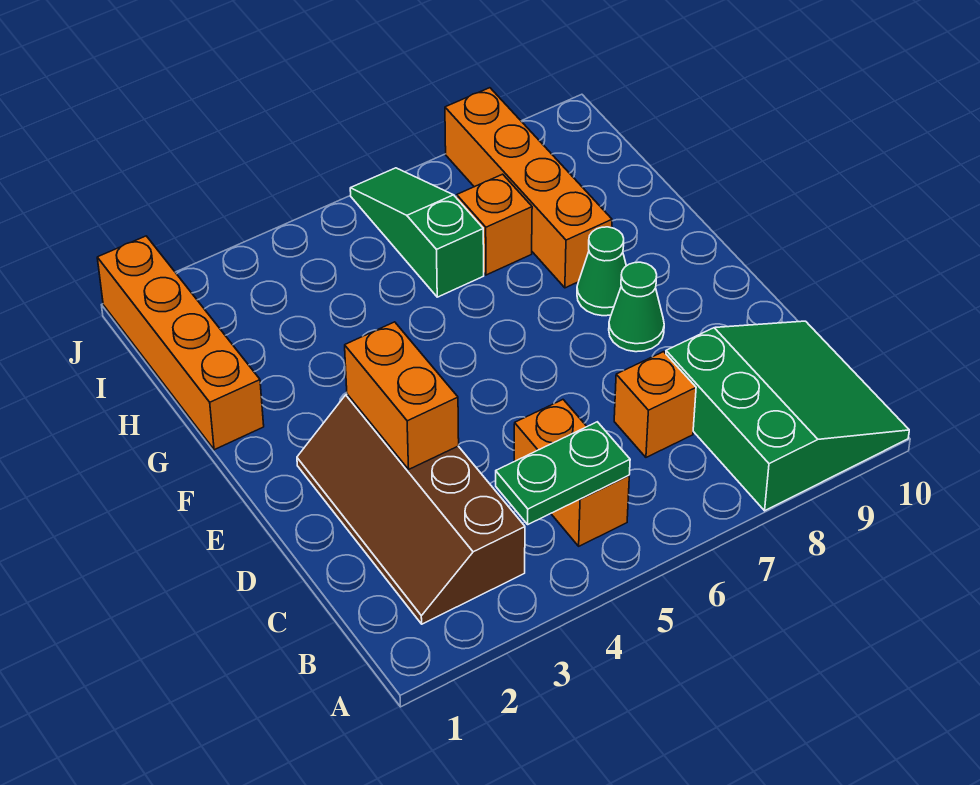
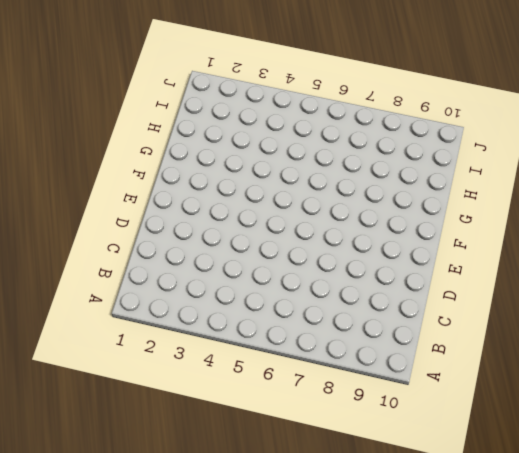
none -> green 3x3 slope [666,321,909,511]
none -> brown 2x4 slope [297,394,525,624]
none -> orange 1x2 brick [514,400,629,546]

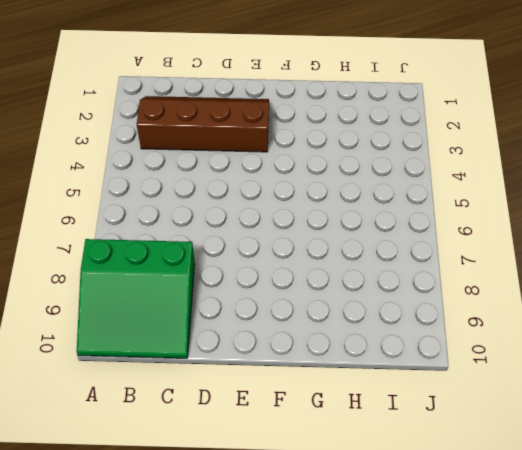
none -> orange 1x2 brick [514,400,629,546]
none -> orange 1x1 brick [614,352,696,457]
none -> green 1x1 cone [609,262,664,352]

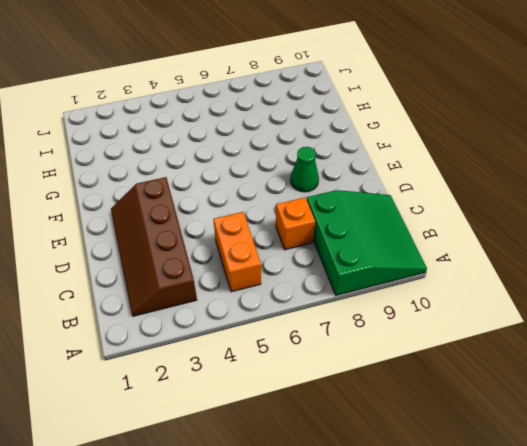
none -> green 1x1 cone [577,227,626,316]
none -> orange 1x4 brick [97,236,264,450]
none -> orange 1x4 brick [445,88,612,288]

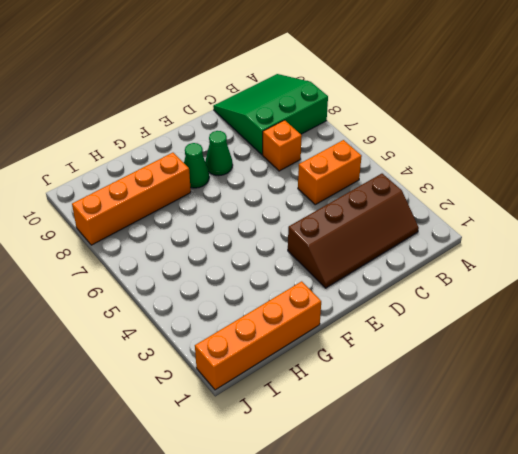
none -> green 1x3 slope [350,168,484,297]
none -> orange 1x1 brick [457,174,532,275]
none -> green 1x2 plate [496,422,630,524]

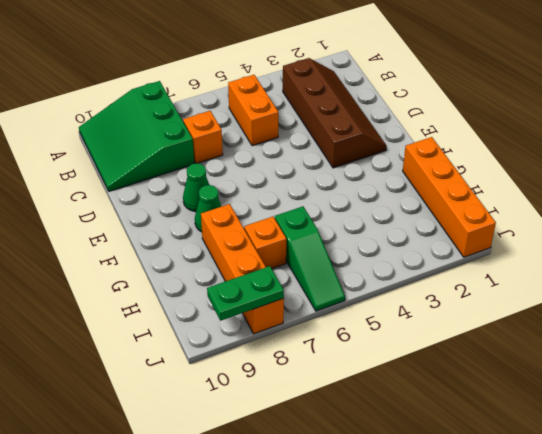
green 1x2 plate [207,266,284,321] -> green 1x2 plate moved to [496,422,630,524]
none -> orange 1x2 brick [345,322,459,469]

